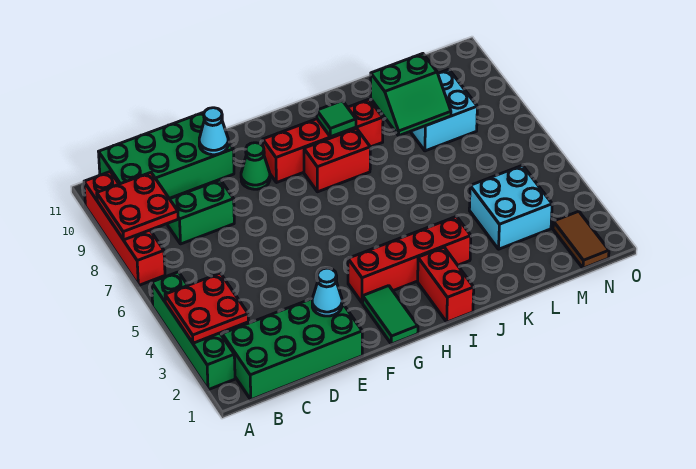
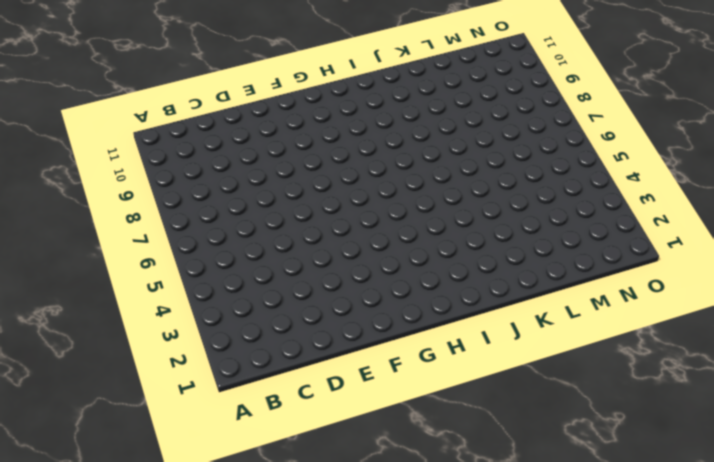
none -> green 1x4 brick [152,272,235,390]
none -> red 1x4 brick [84,172,165,286]
none -> green 2x4 brick [222,299,362,400]

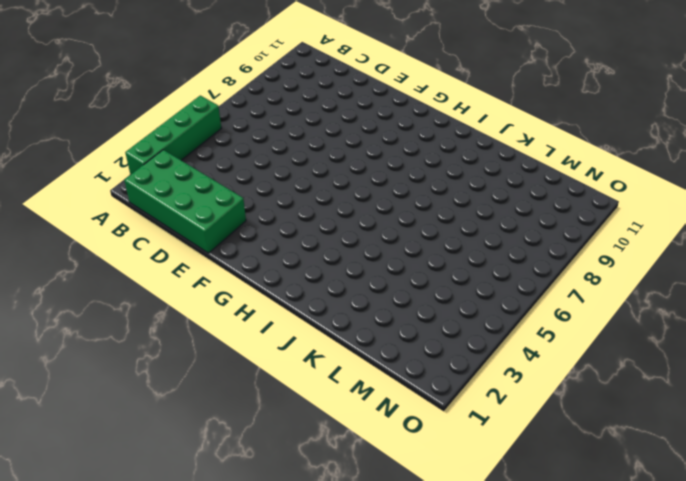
none -> red 1x4 brick [84,172,165,286]
none -> green 2x4 brick [99,112,234,198]
none -> green 1x2 brick [168,180,234,244]

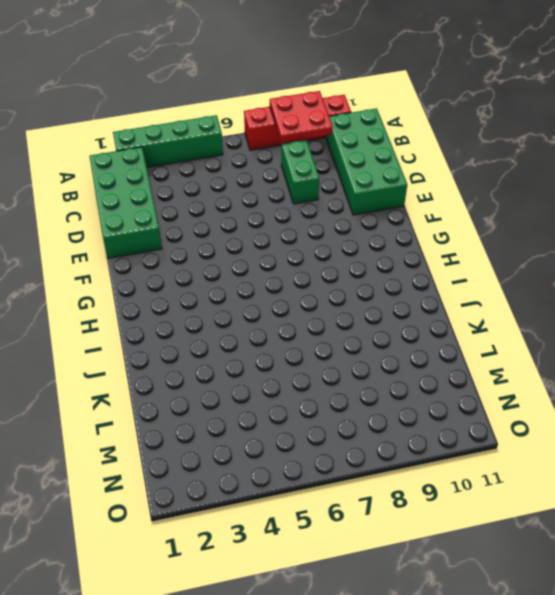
none -> green 1x1 cone [241,143,270,189]
none -> green 1x2 tile [363,286,418,344]
none -> red 1x4 brick [348,216,471,303]

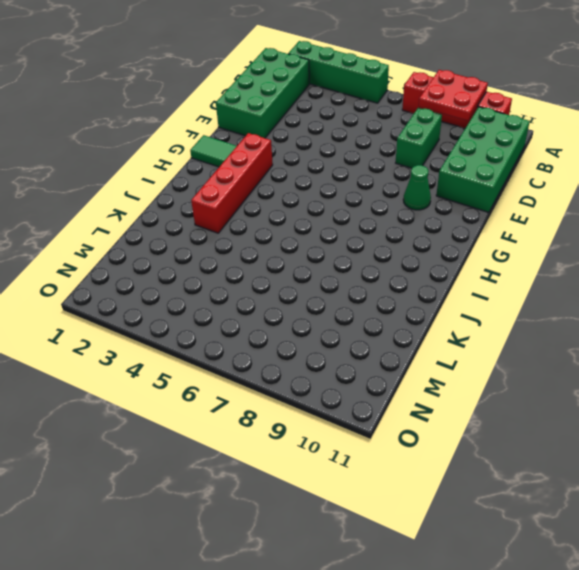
none -> red 1x4 brick [263,99,383,183]
none -> red 1x2 brick [304,129,370,192]
none -> red 1x2 brick [418,247,474,322]

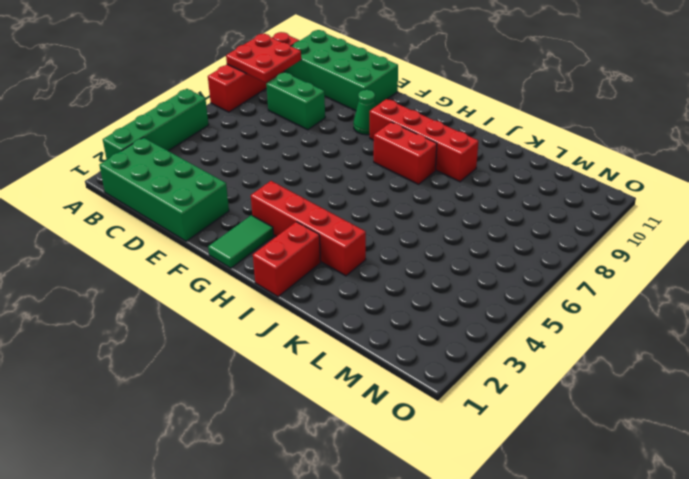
none -> cyan 2x2 brick [469,165,552,249]
none -> cyan 2x2 brick [410,69,477,151]
none -> brown 1x2 tile [553,211,609,268]

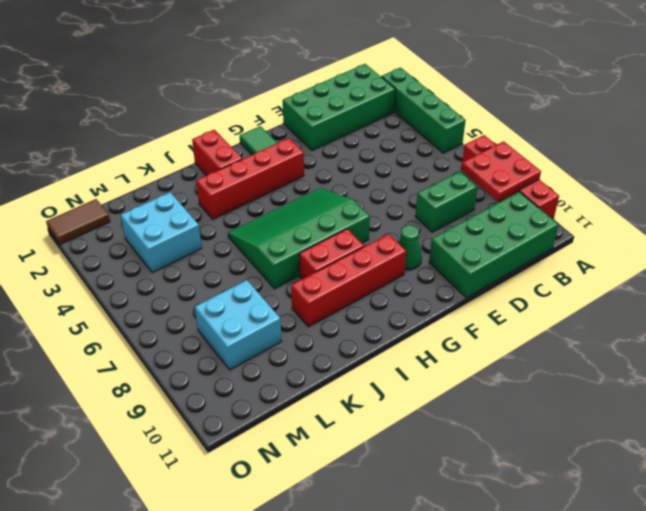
green 3x4 slope [228,188,370,289] -> none
brown 1x2 tile [46,199,110,245] -> brown 1x2 tile turned to [553,211,609,268]
none -> red 2x2 plate [165,273,248,343]
none -> cyan 1x1 cone [312,268,342,316]
none -> cyan 1x1 cone [199,108,228,155]

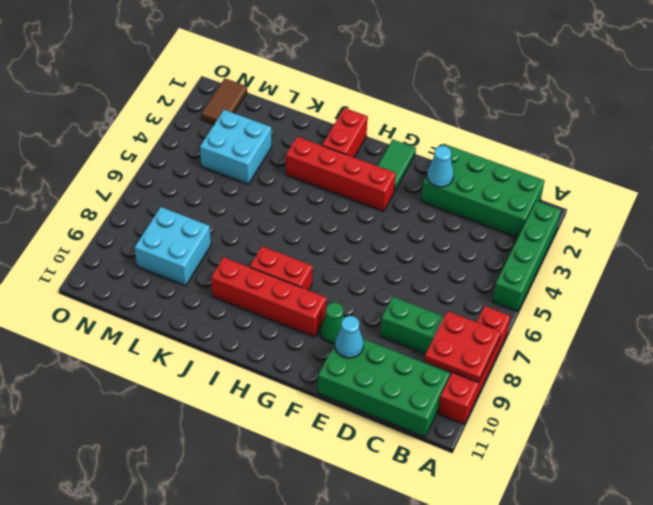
none -> red 2x2 plate [165,273,248,343]
none -> green 1x1 tile [317,101,356,137]
none -> green 2x2 slope [371,54,451,136]

